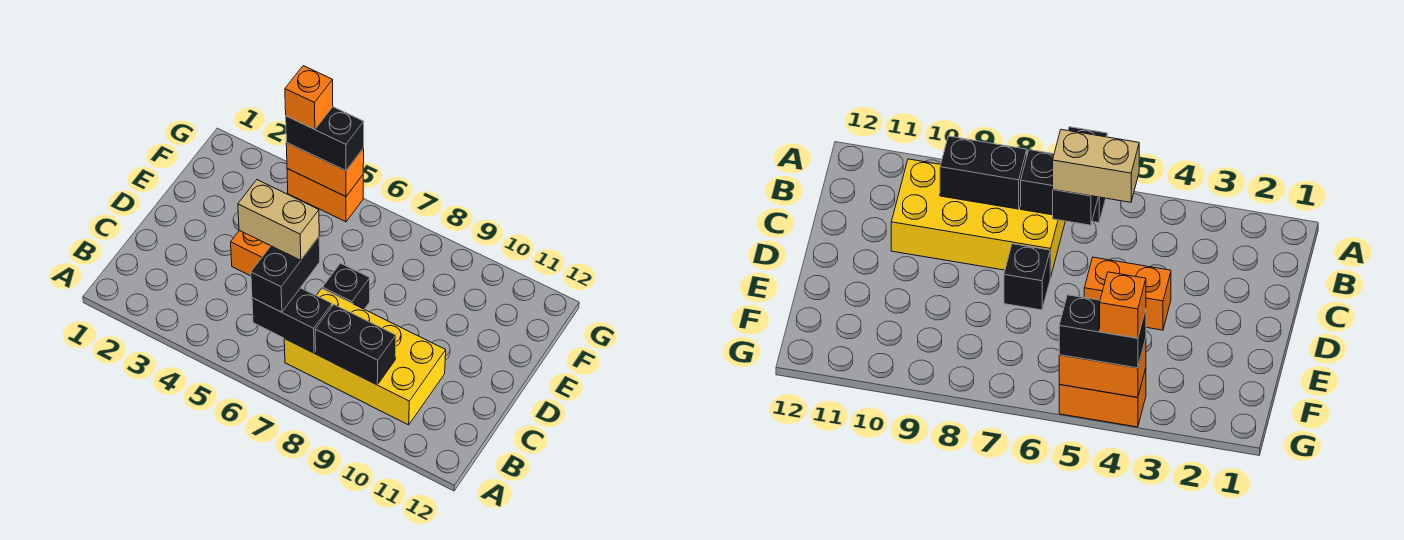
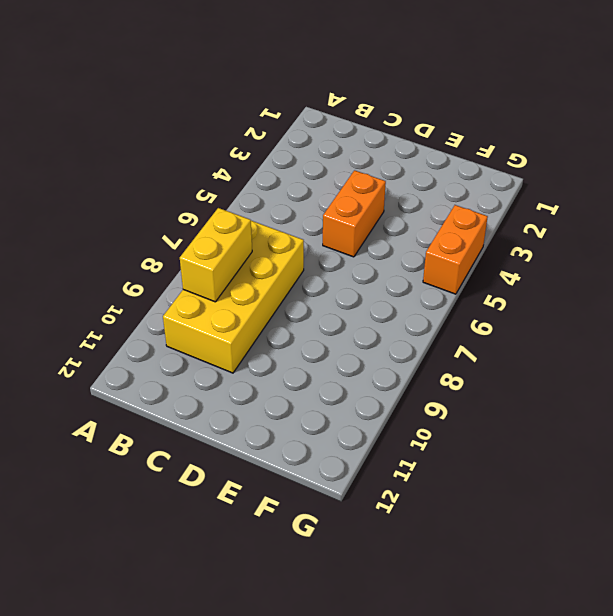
yellow 1x2 brick [180,208,252,302] -> black 1x2 brick [315,305,396,385]
none -> black 1x1 brick [322,263,370,309]
none -> black 1x2 brick [252,288,332,353]

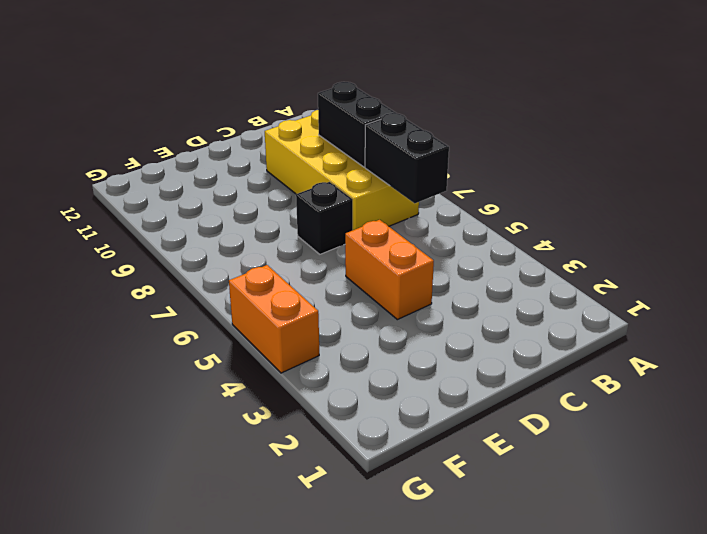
none -> orange 1x2 brick [286,143,364,197]
none -> black 1x2 brick [251,237,320,312]

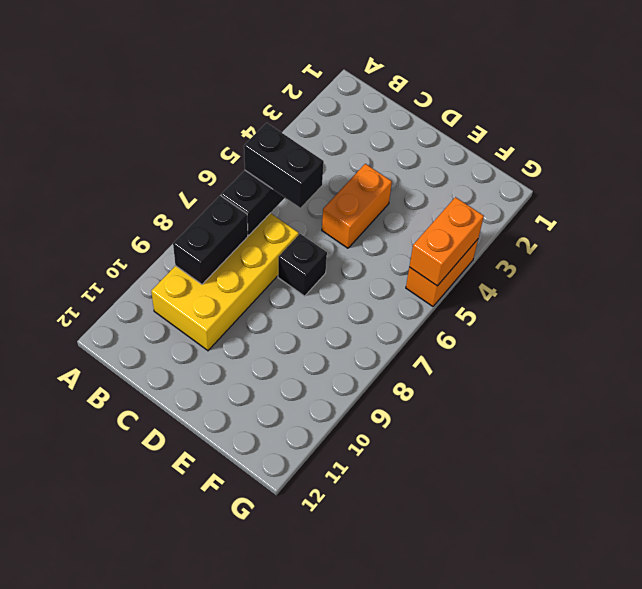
none -> black 1x2 brick [286,107,364,171]
none -> tan 1x2 brick [238,180,319,260]

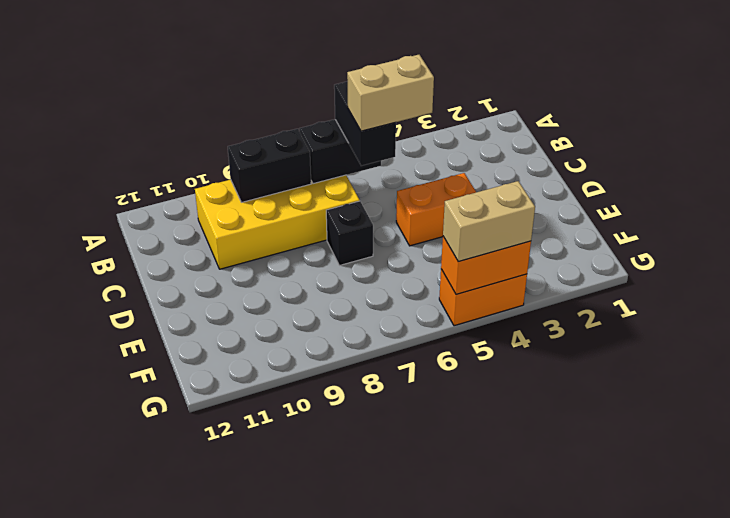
tan 1x2 brick [443,181,535,262] -> black 1x2 brick [286,107,364,171]
none -> orange 1x1 brick [285,66,333,129]

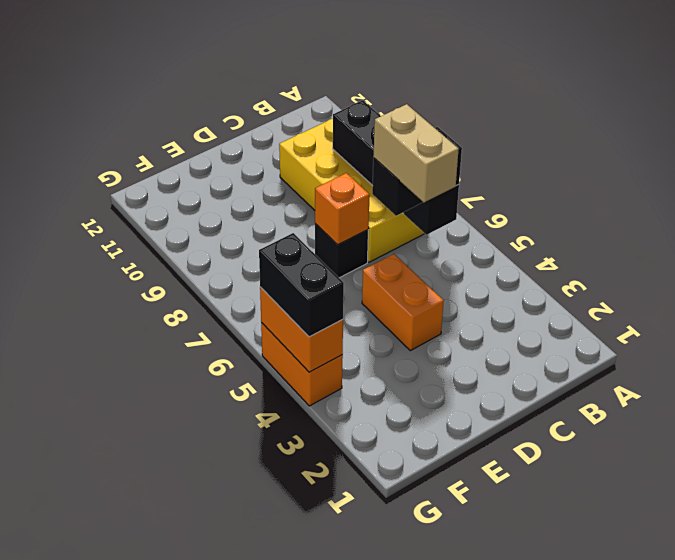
orange 1x1 brick [315,173,370,245] -> orange 1x1 brick moved to [285,66,333,129]

